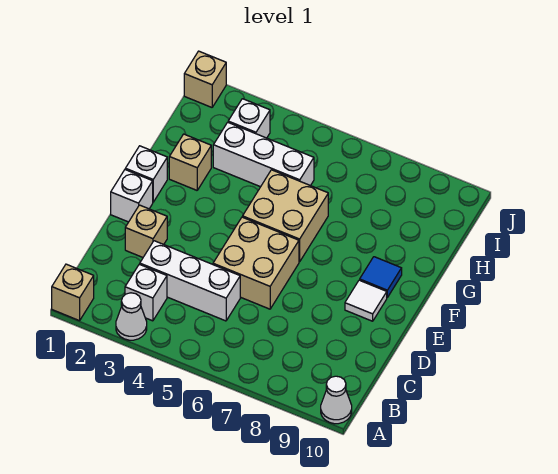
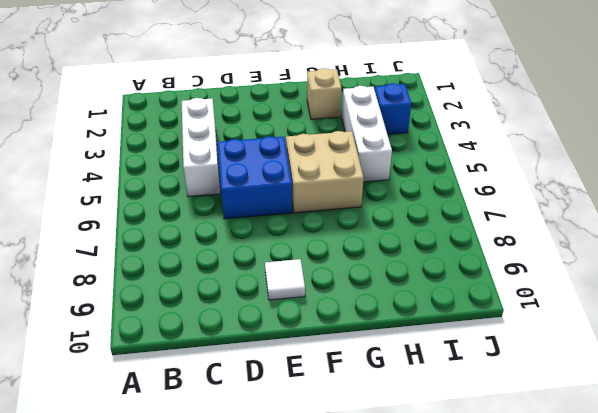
blue 2x2 brick [218,136,292,219] -> tan 2x2 brick [213,217,299,309]
blue 1x1 brick [375,83,411,134] -> white 1x1 brick [228,99,270,138]
none -> tan 1x1 brick [52,264,94,321]
none -> white 1x1 cone [116,293,147,340]
none -> white 1x1 cone [321,376,352,424]

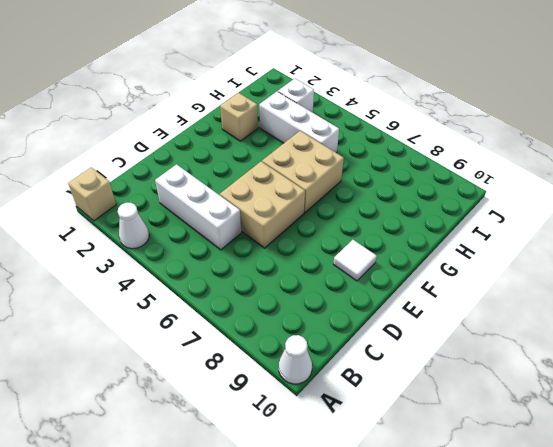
none -> white 1x1 brick [125,264,167,321]
none -> tan 1x1 brick [125,205,167,257]
none -> white 1x1 brick [111,170,153,222]

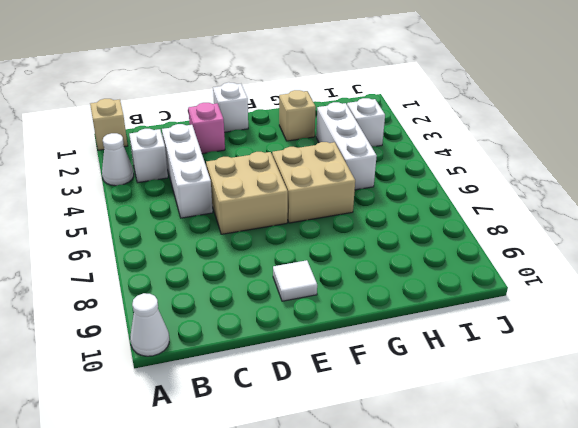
pink 1x1 brick [188,103,225,154] -> tan 1x1 brick [125,205,167,257]
none -> white 1x1 brick [125,146,167,202]
none -> blue 1x1 tile [360,257,402,297]
none -> tan 1x1 brick [184,51,226,107]

